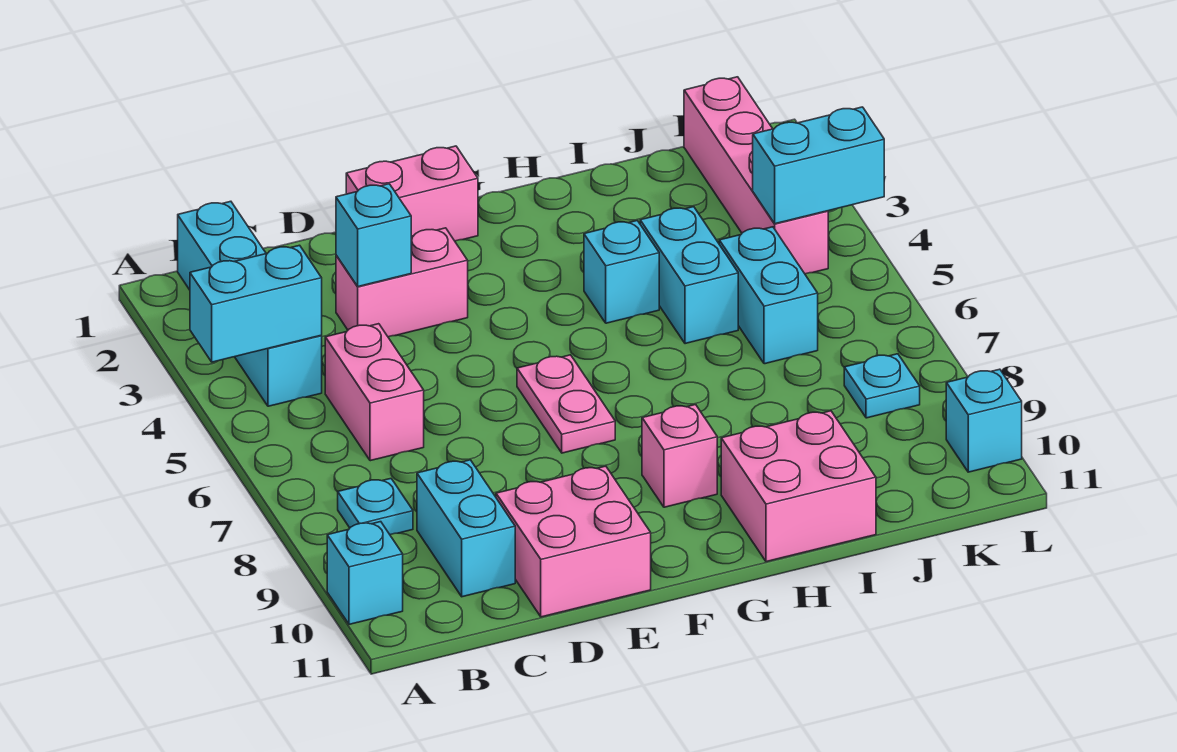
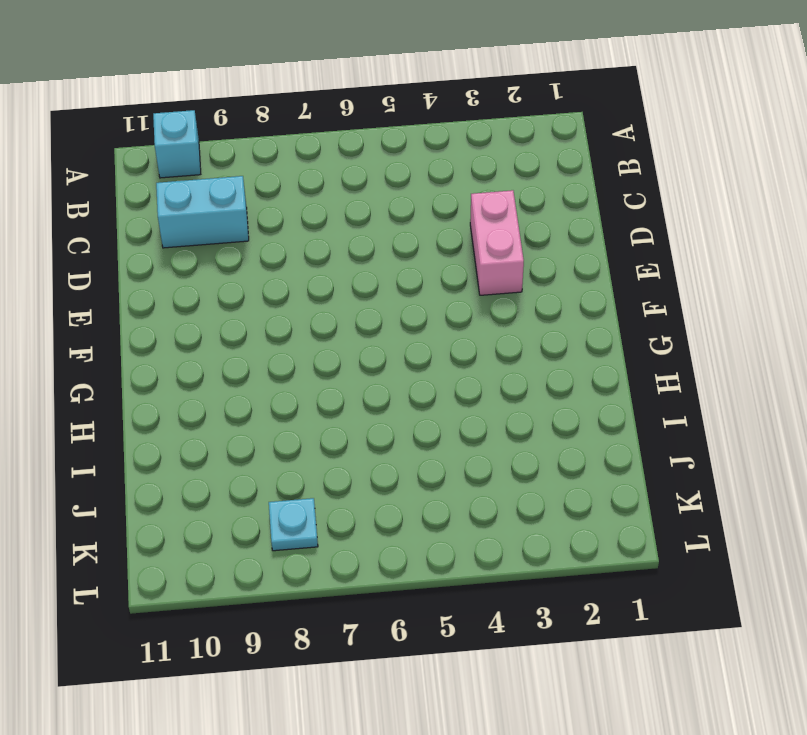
none -> cyan 1x4 brick [178,201,322,406]
none -> cyan 1x1 plate [338,479,413,534]
none -> pink 1x2 brick [325,324,424,461]

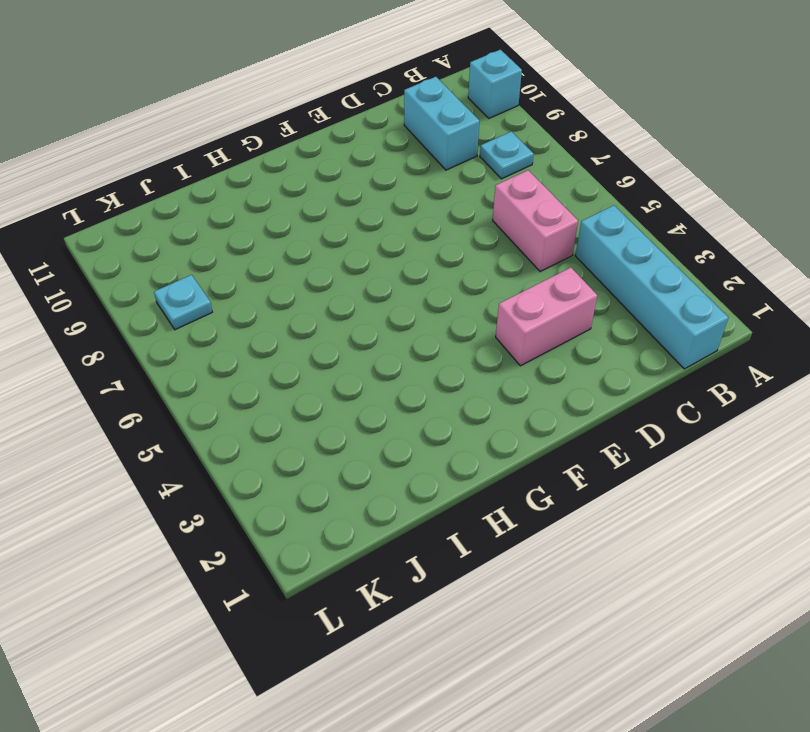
none -> pink 2x2 brick [496,466,651,617]
none -> pink 1x2 brick [346,146,478,241]
none -> pink 1x2 plate [517,355,615,453]

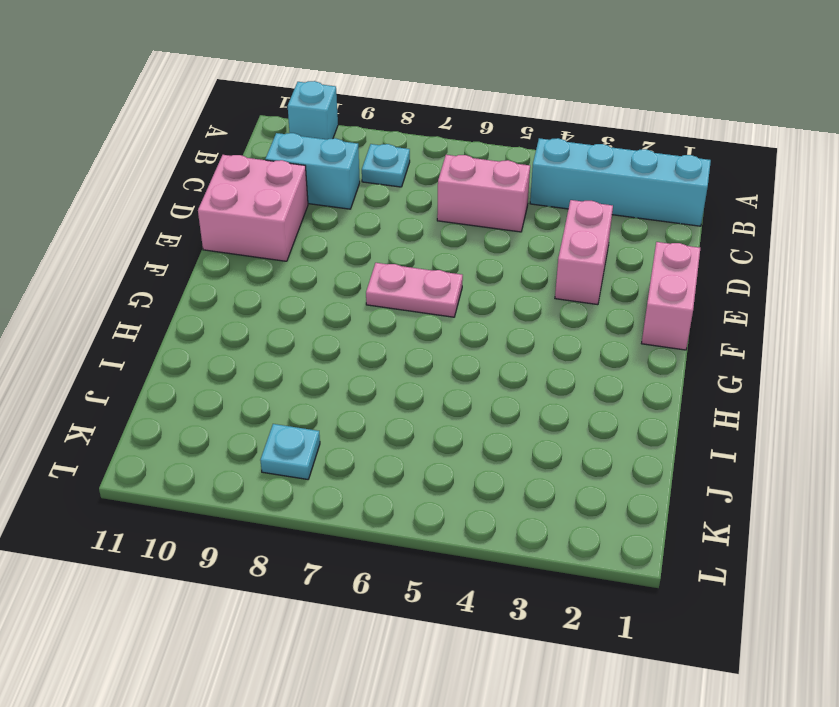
none -> pink 1x1 brick [642,405,717,507]
none -> cyan 1x1 brick [584,221,659,323]
none -> pink 2x2 brick [721,411,876,562]

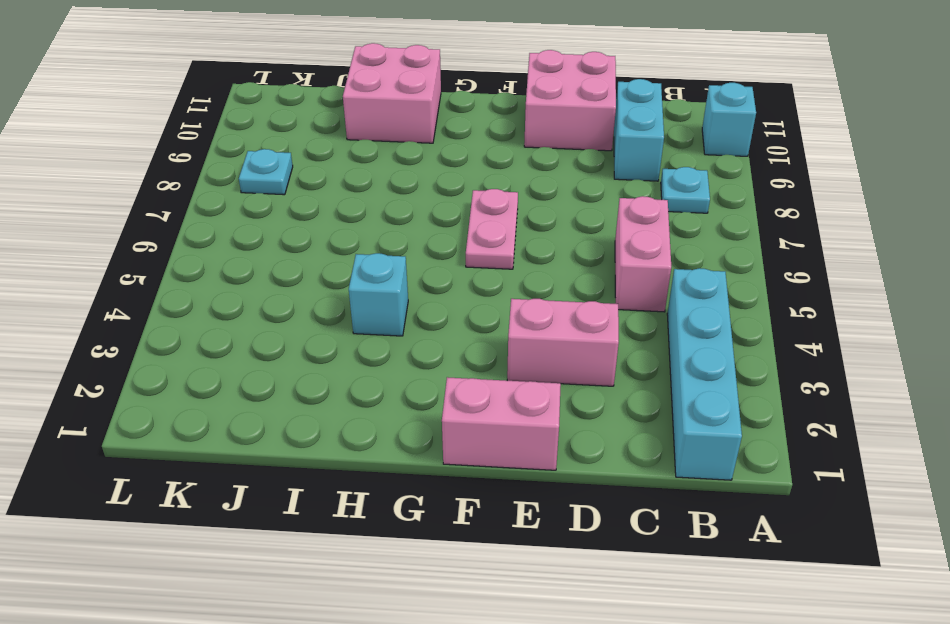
none -> pink 1x1 brick [642,405,717,507]
none -> cyan 1x2 brick [640,207,738,344]
none -> cyan 1x2 brick [719,227,818,364]

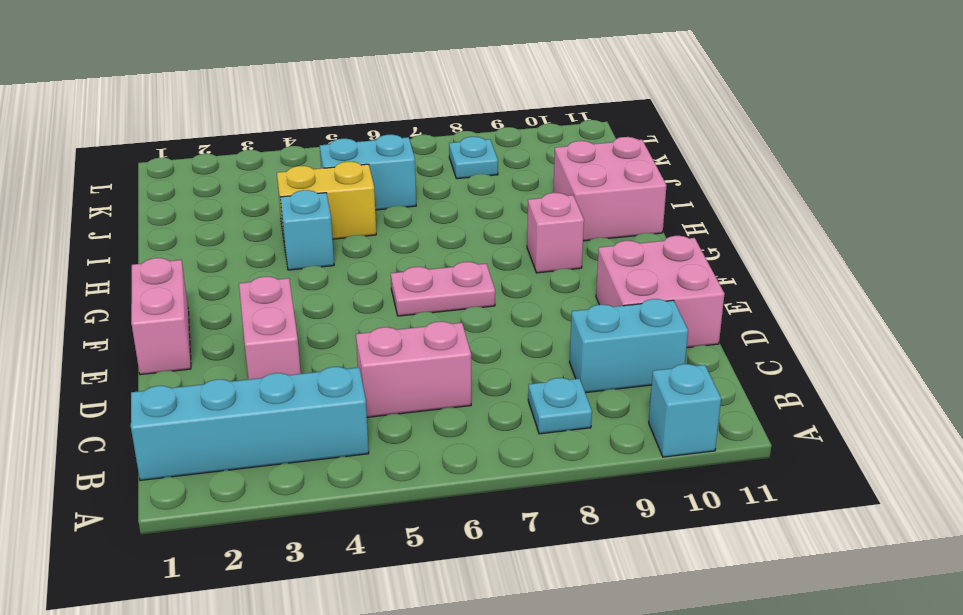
yellow 1x2 brick [277,162,376,239] -> cyan 1x2 brick [640,207,738,344]
none -> pink 1x4 brick [684,77,828,274]
none -> cyan 1x1 brick [946,369,1022,472]
none -> cyan 1x2 brick [190,245,322,362]

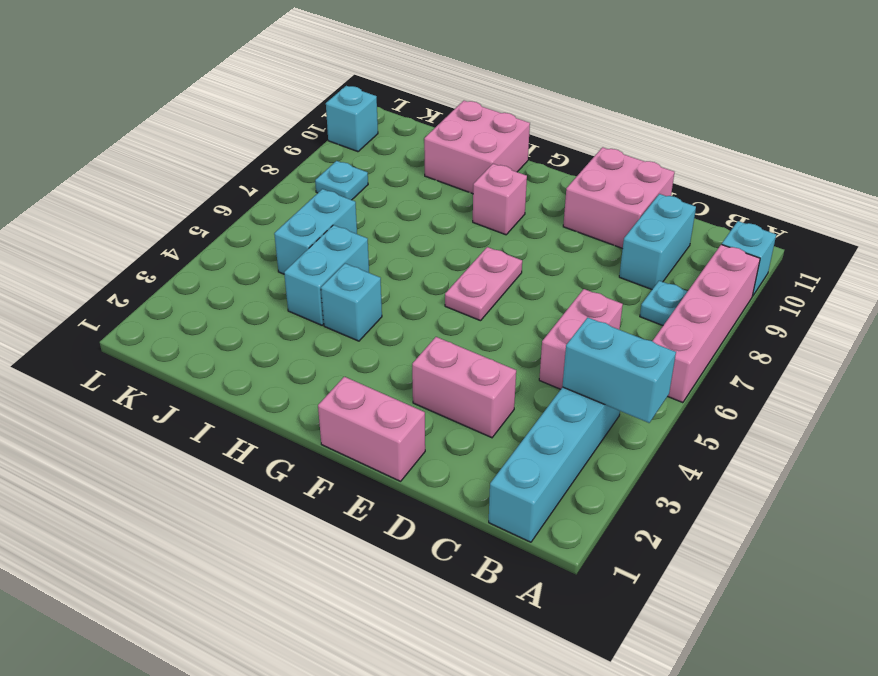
pink 1x4 brick [653,244,760,403] -> pink 1x4 brick moved to [684,77,828,274]
none -> cyan 1x1 brick [336,184,411,287]
none -> cyan 1x2 brick [753,107,884,224]

